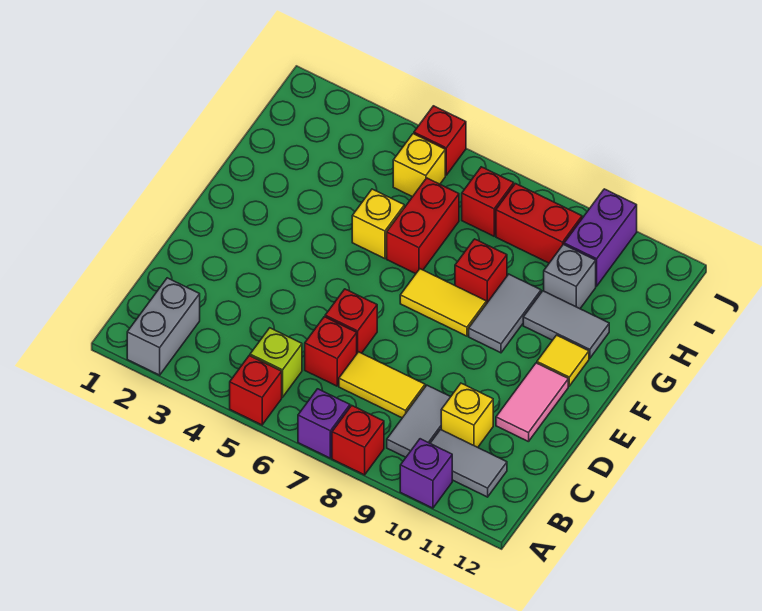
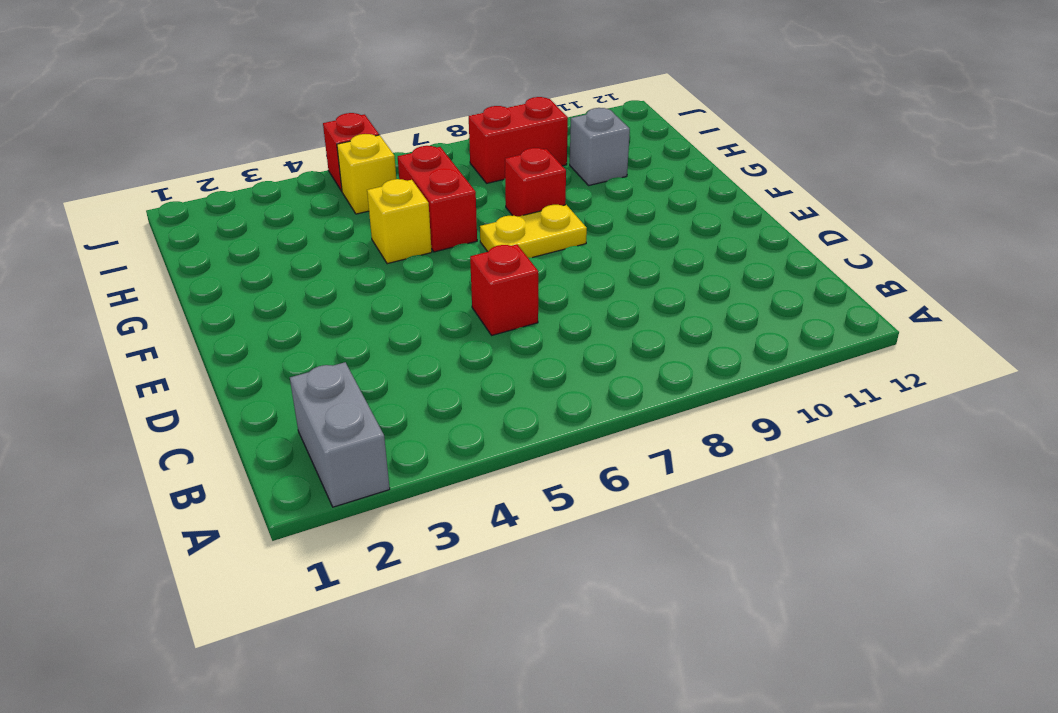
yellow 1x2 plate [480,205,587,258] -> yellow 1x2 tile [400,269,486,336]
none -> red 1x1 brick [230,356,282,425]
none -> purple 1x1 brick [298,389,350,458]
none -> red 1x1 brick [332,406,384,475]

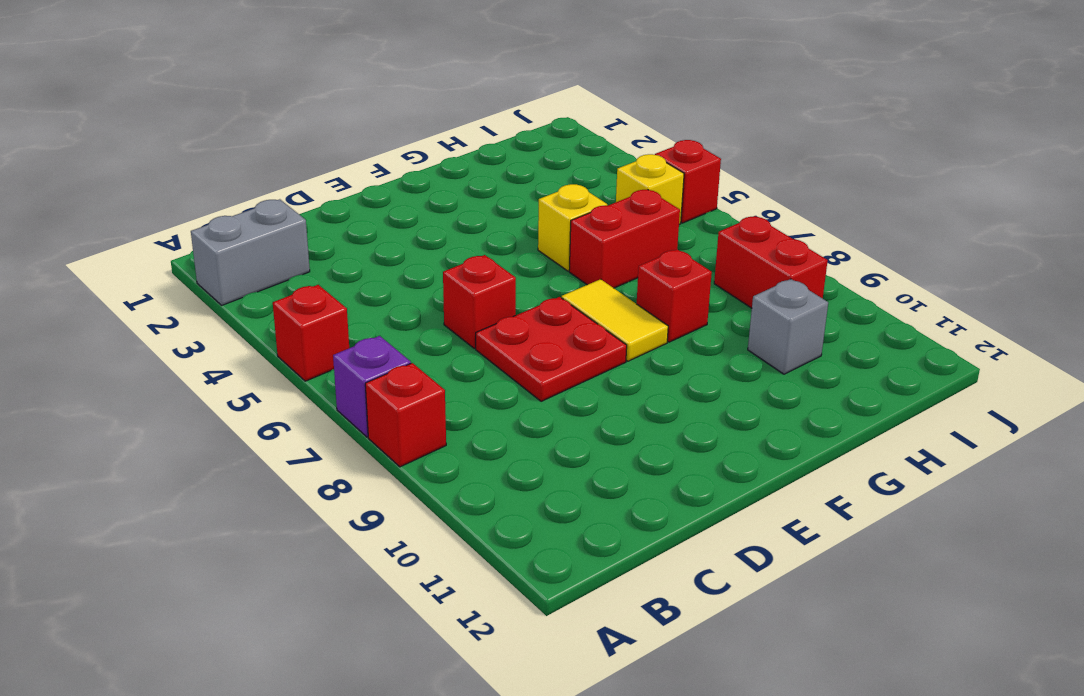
red 2x2 plate [476,297,627,401] -> none
none -> purple 1x1 brick [400,439,452,508]
none -> lime 1x1 brick [250,328,302,397]
none -> grey 1x2 tile [387,385,451,457]

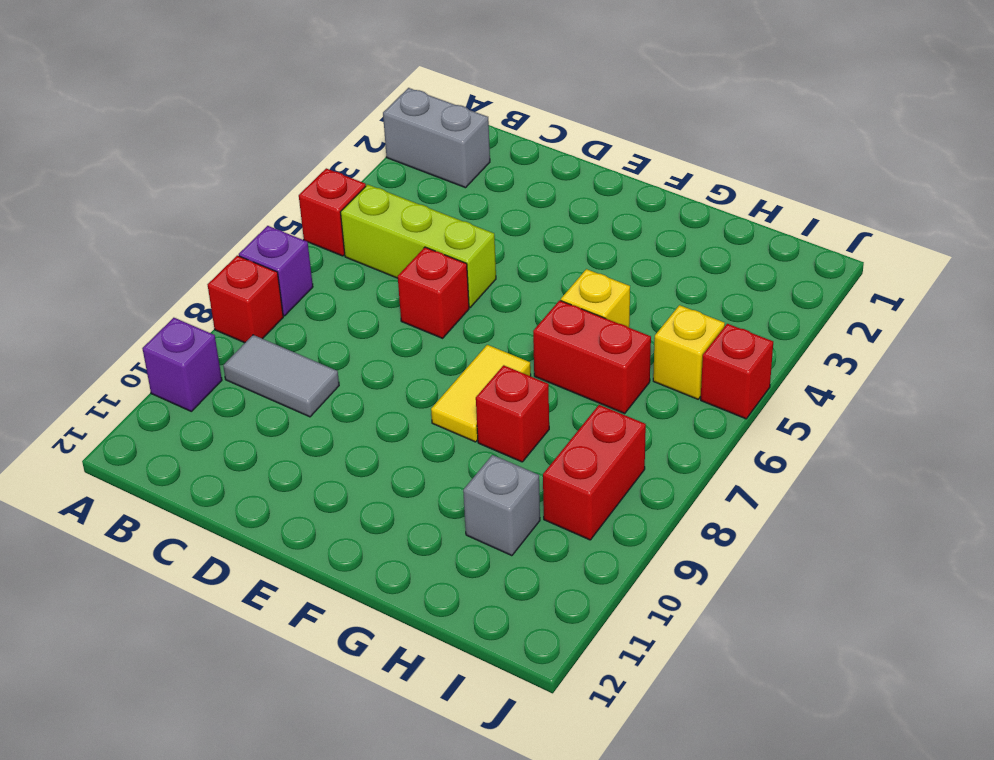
lime 1x3 brick [341,184,496,307] -> lime 1x1 brick [250,328,302,397]
none -> grey 1x2 tile [430,430,507,497]
none -> red 1x1 brick [305,317,357,386]
none -> yellow 1x2 tile [339,352,425,418]

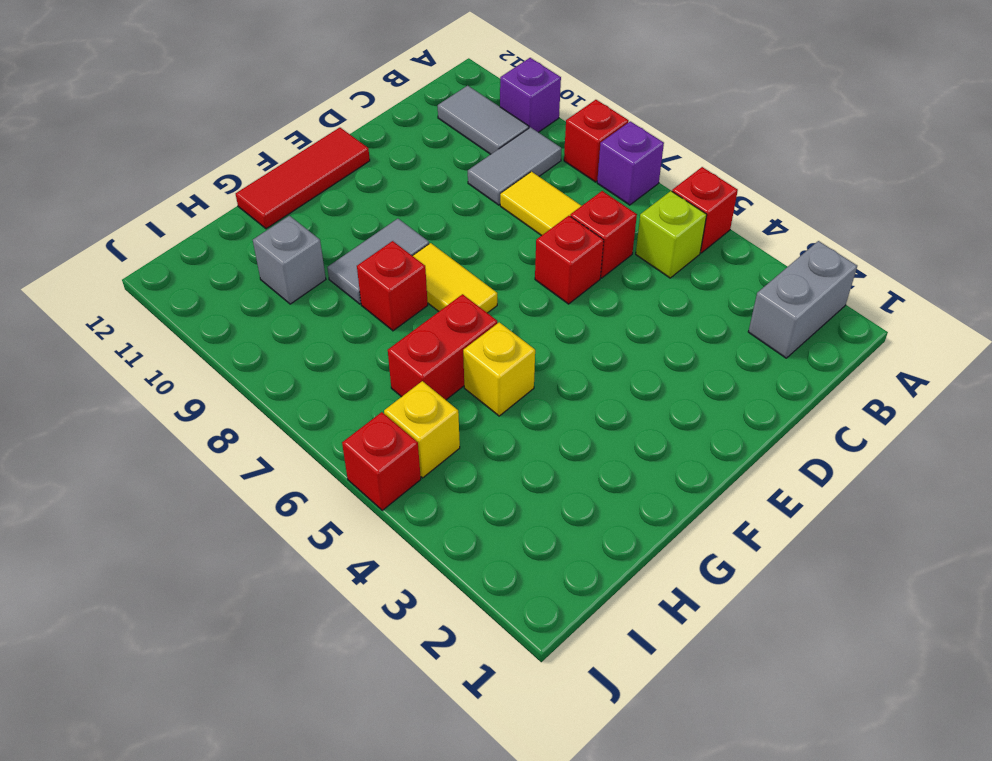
red 1x3 tile [236,128,370,229] -> none
none -> yellow 1x1 brick [441,383,493,447]
none -> pink 1x2 tile [496,363,568,442]
none -> yellow 1x1 tile [537,335,589,386]

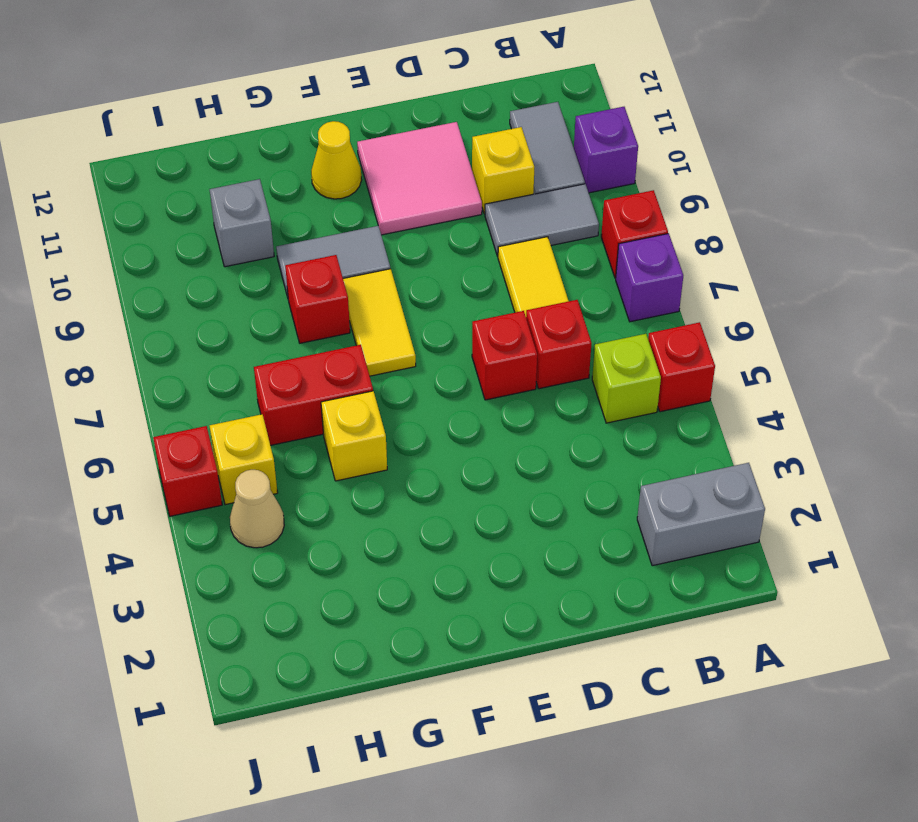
pink 2x2 tile [357,122,482,235] -> pink 1x2 tile [496,363,568,442]
yellow 1x1 cone [311,121,361,199] -> yellow 1x1 tile [537,335,589,386]
tan 1x1 cone [230,470,284,548] -> none
none -> grey 1x2 tile [523,291,609,358]
none -> red 1x1 brick [462,167,514,236]
none -> red 1x2 brick [496,184,582,263]

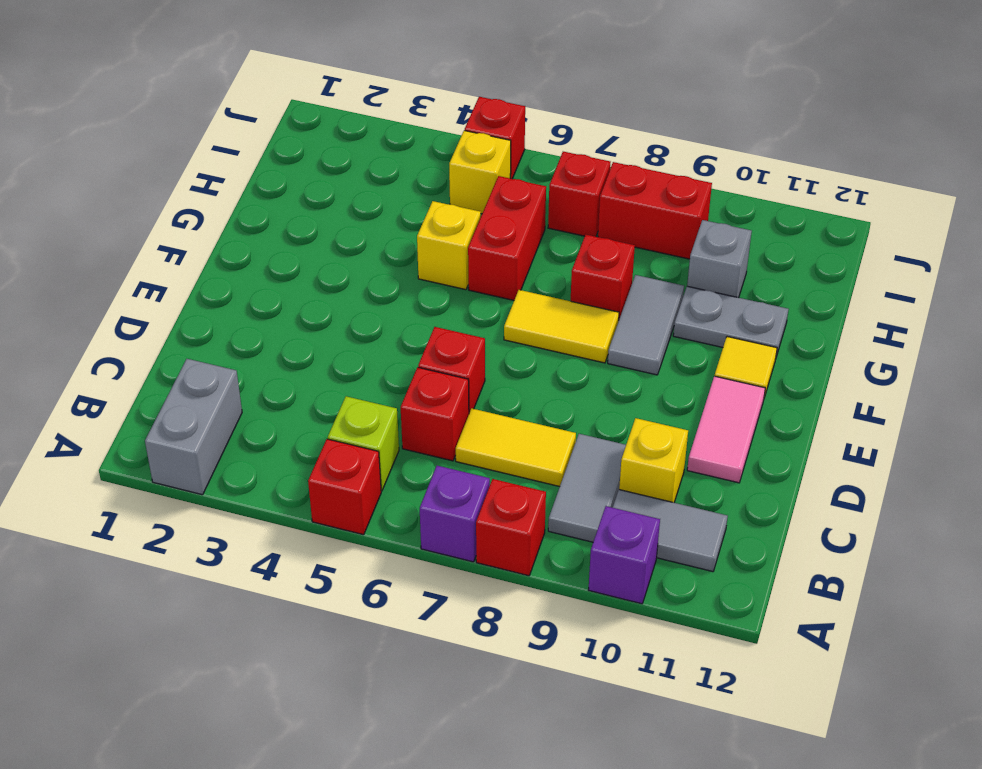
grey 1x2 plate [673,286,789,357] -> grey 1x2 tile [523,291,609,358]
none -> purple 1x2 brick [564,189,637,286]

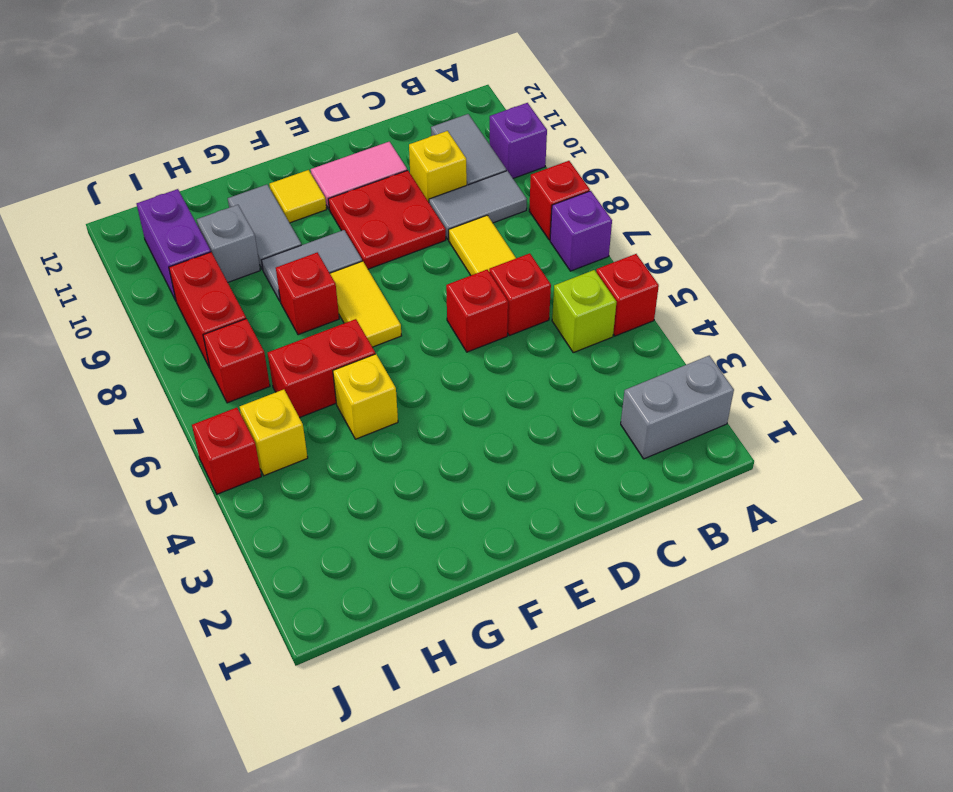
red 2x2 plate [328,170,446,269] -> none
purple 1x2 brick [137,189,211,300] -> purple 1x2 brick turned to [564,189,637,286]

